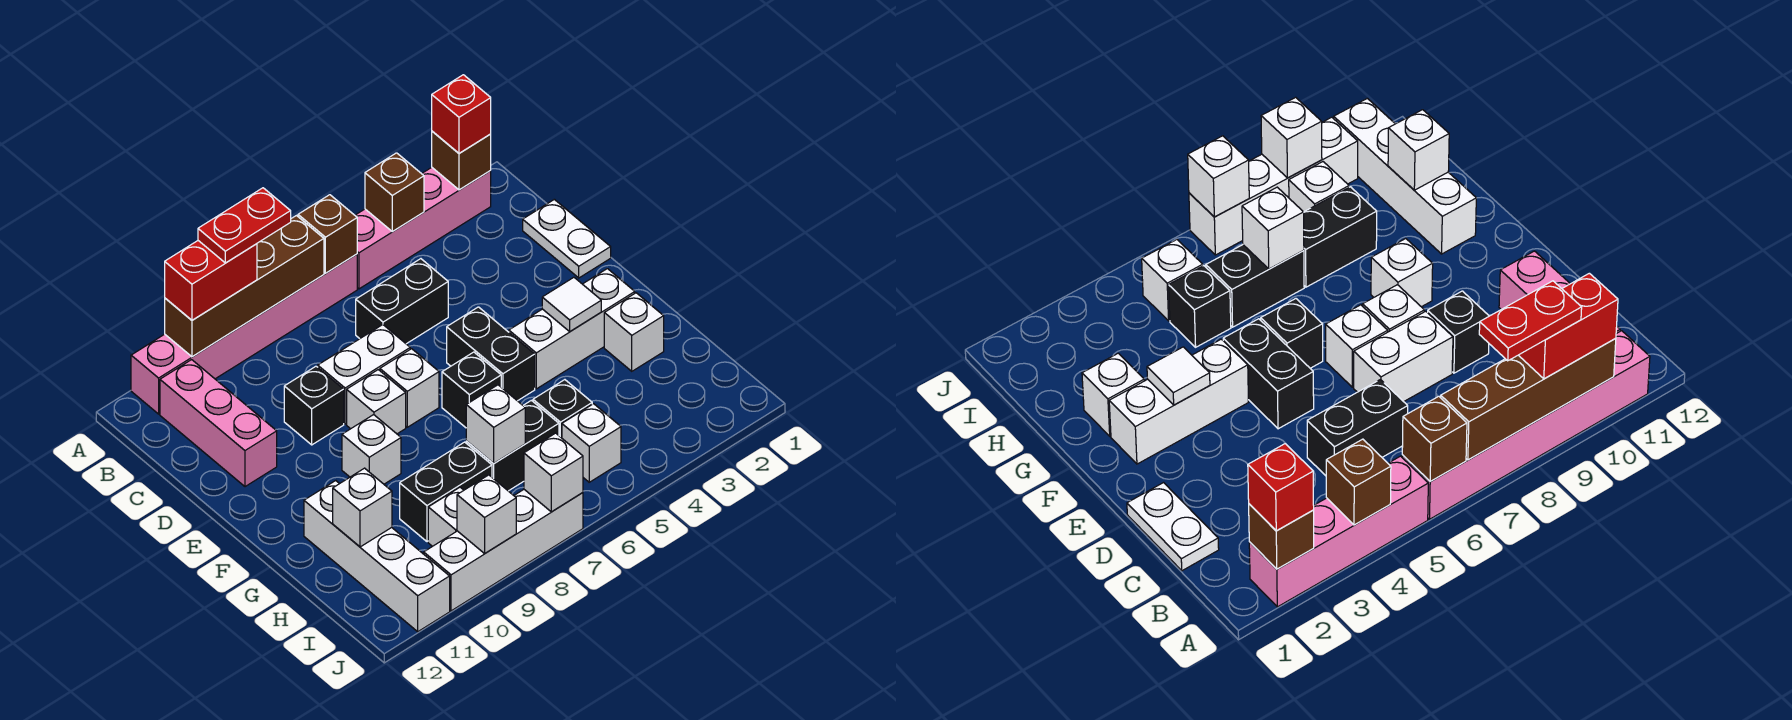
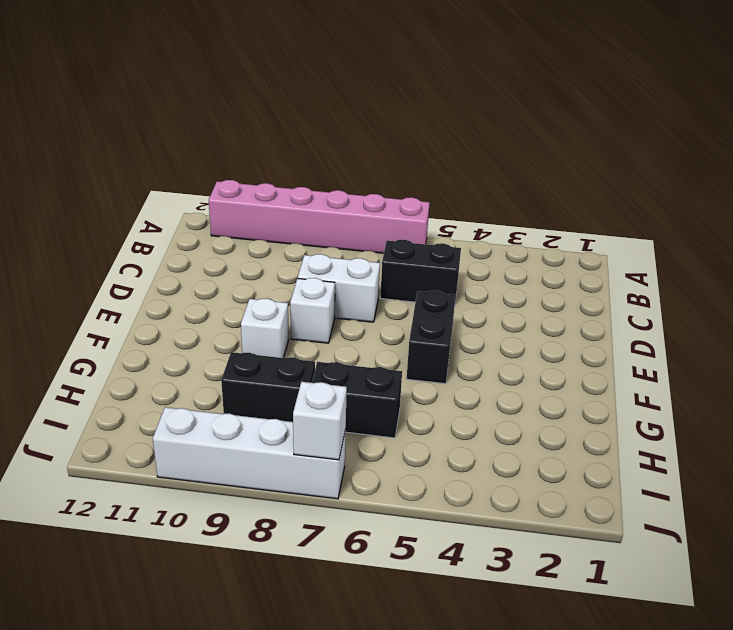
none -> pink 1x4 brick [355,167,491,289]
none -> pink 1x3 brick [160,360,277,487]
none -> white 1x2 plate [523,199,611,278]
none -> black 1x1 brick [284,366,344,445]

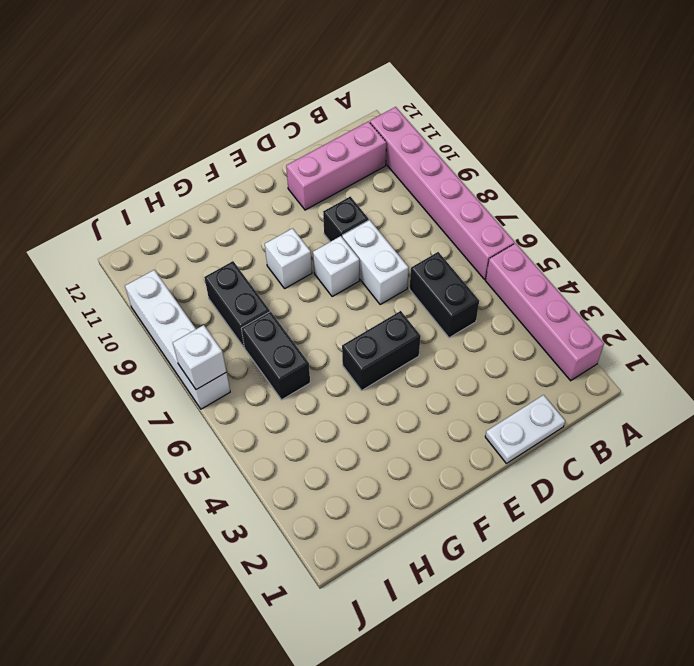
none -> white 1x1 brick [380,349,439,427]
none -> white 1x3 brick [509,269,635,389]
none -> black 1x1 brick [442,352,501,428]
none -> white 1x1 brick [604,293,664,371]

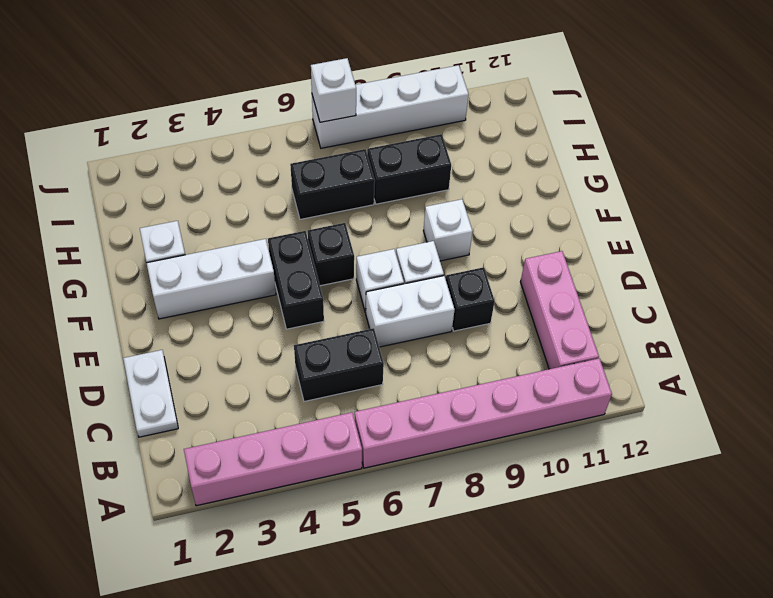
none -> white 1x4 brick [304,481,450,632]
none -> black 1x1 brick [533,380,592,438]
none -> white 1x1 brick [562,404,621,482]
none -> white 1x1 brick [428,487,464,546]

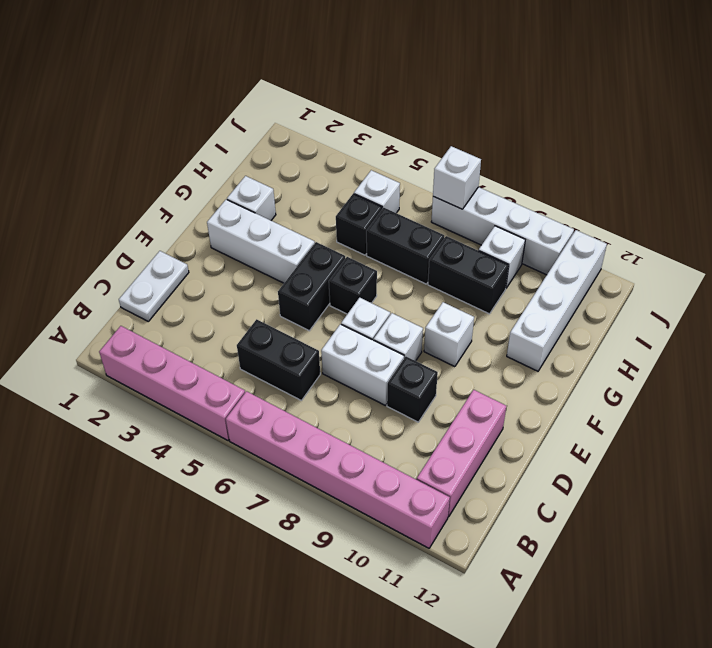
none -> brown 1x1 brick [432,131,491,190]
none -> brown 1x1 brick [365,153,424,232]
none -> brown 1x1 brick [298,195,357,273]
none -> brown 1x4 brick [165,216,324,357]

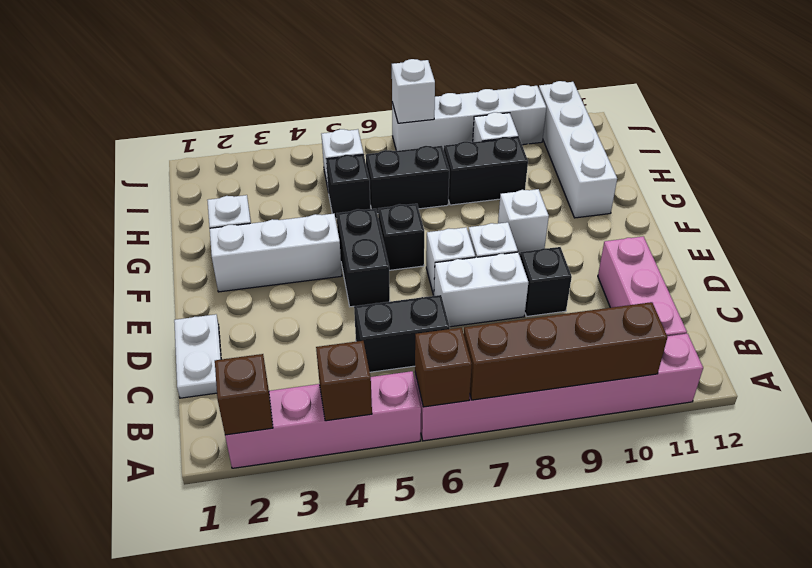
none -> white 1x1 tile [542,277,601,331]
none -> white 1x1 brick [466,385,525,463]
none -> white 1x1 brick [333,468,392,547]
none -> white 1x1 brick [457,475,516,553]

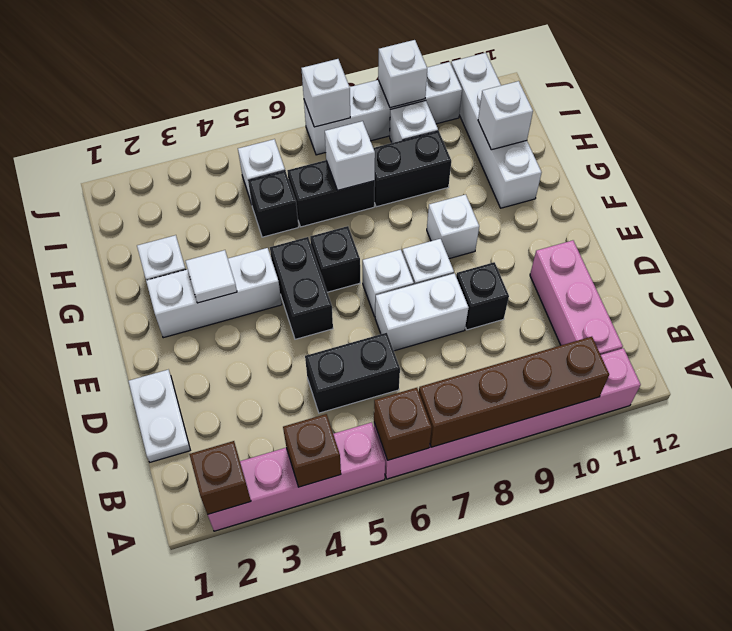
none -> red 1x1 brick [432,75,491,153]
none -> red 1x2 brick [165,241,257,320]
none -> red 1x2 plate [198,188,291,263]

